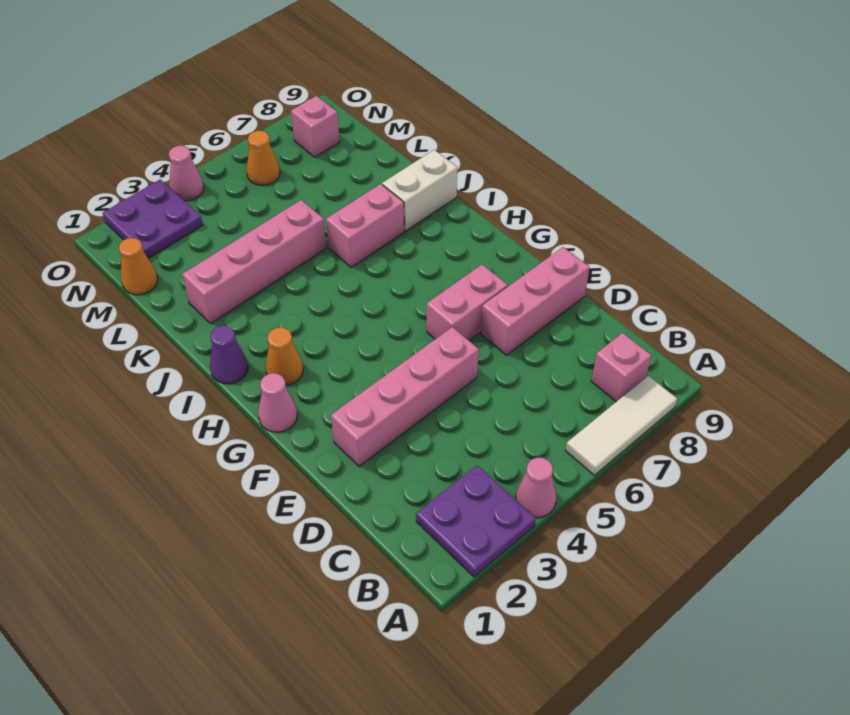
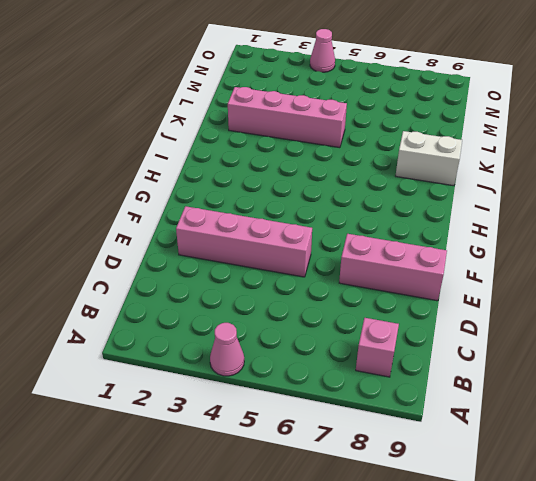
none -> purple 2x2 plate [416,465,536,577]
none -> white 1x3 tile [566,376,677,475]
none -> pink 1x2 brick [427,265,508,340]

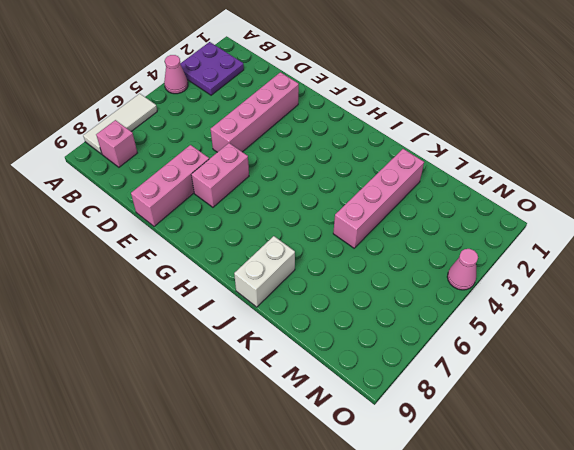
none -> pink 1x1 cone [258,373,297,432]
none -> orange 1x1 cone [265,328,303,386]
none -> purple 1x1 cone [210,326,248,384]

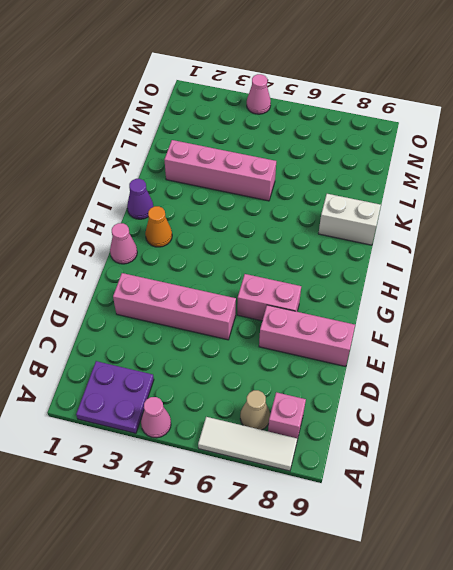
tan 1x1 cone [240,390,270,430] -> none
none -> pink 1x2 brick [326,184,404,267]
none -> orange 1x1 cone [119,238,158,295]
none -> purple 2x2 plate [103,180,203,259]

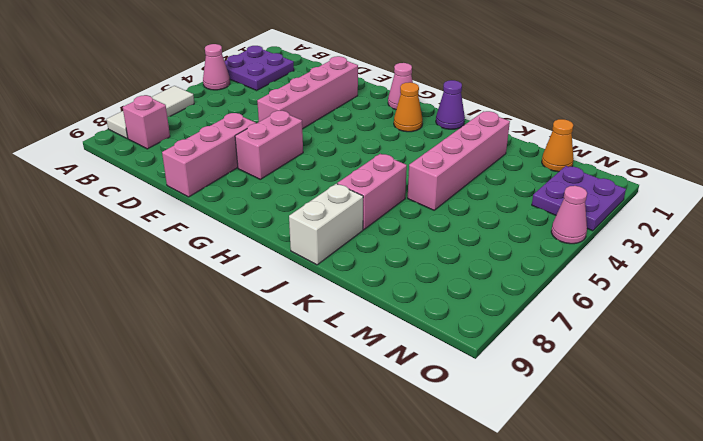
none -> orange 1x1 cone [246,131,280,185]
none -> pink 1x1 brick [291,96,339,157]

